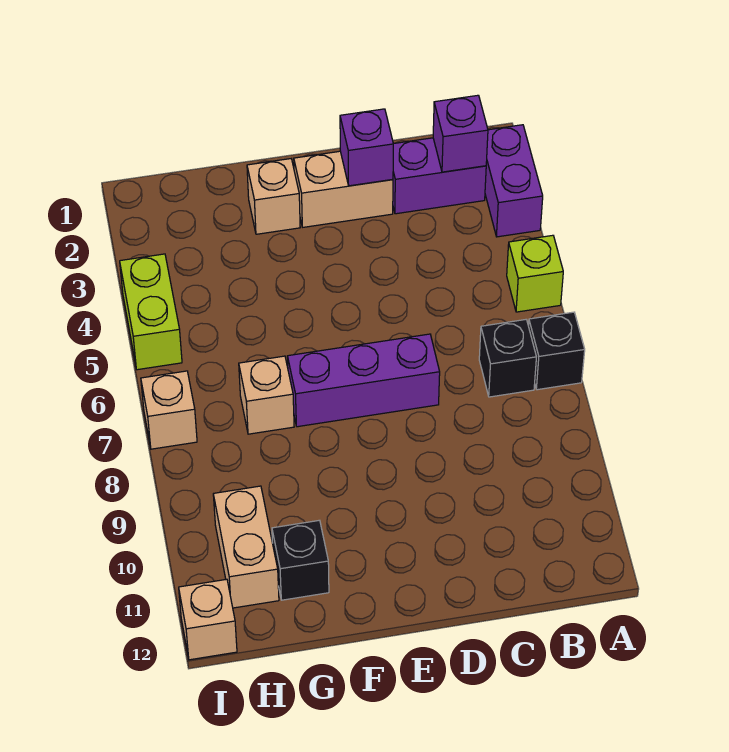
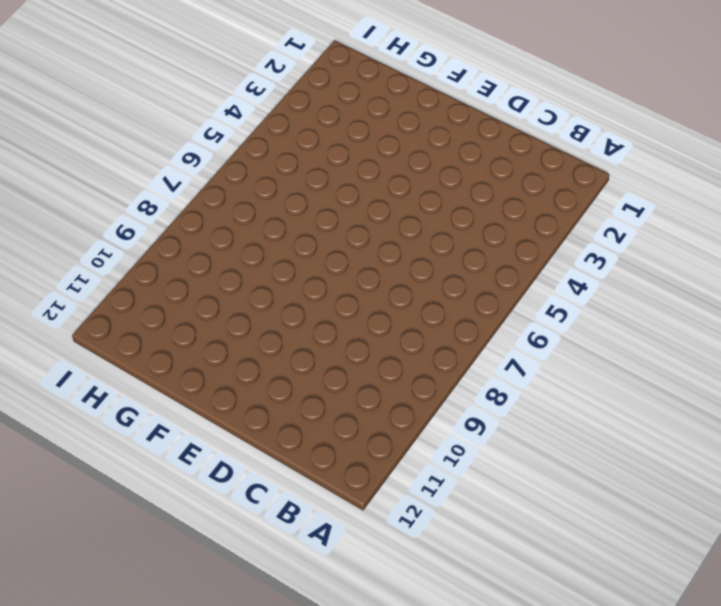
none -> purple 1x2 brick [485,125,543,237]
none -> lime 1x1 brick [507,235,563,312]
none -> black 1x1 brick [528,312,585,390]

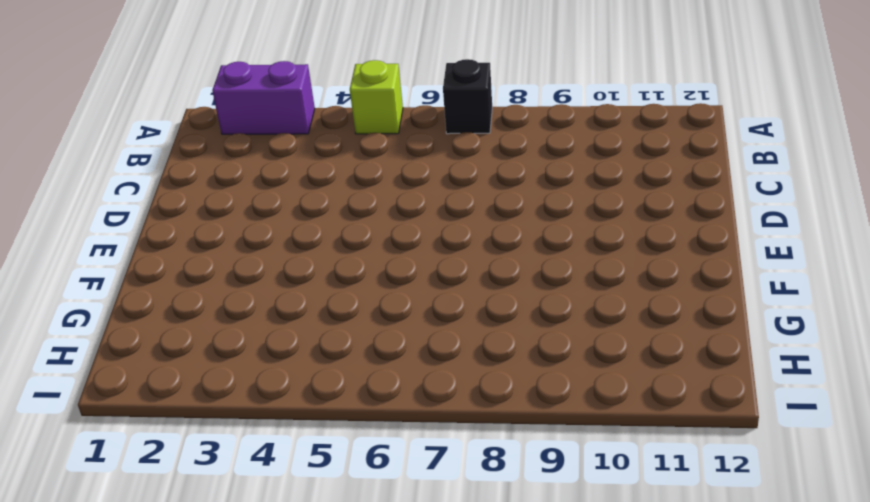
none -> purple 1x2 brick [393,138,486,214]
none -> black 1x1 brick [479,320,536,397]
none -> tan 1x2 brick [294,151,393,227]

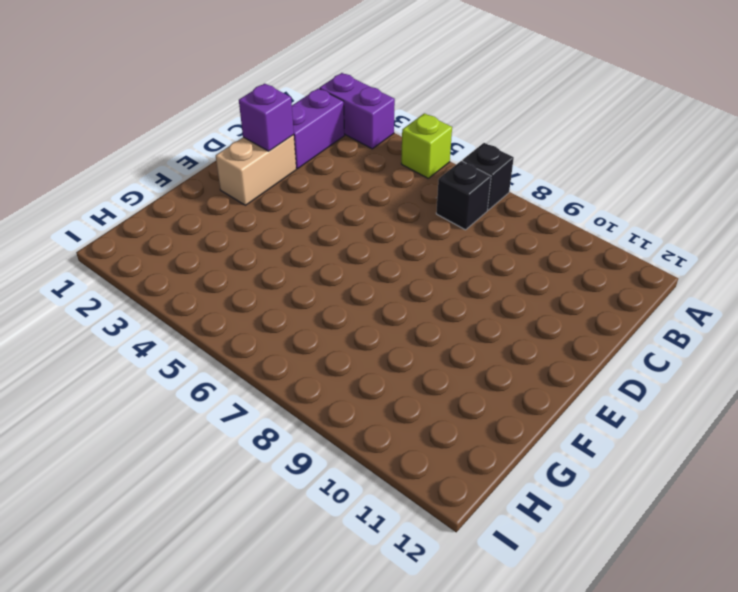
none -> purple 1x3 brick [287,334,440,427]
none -> tan 1x1 brick [247,159,300,234]
none -> tan 1x1 brick [239,356,294,434]

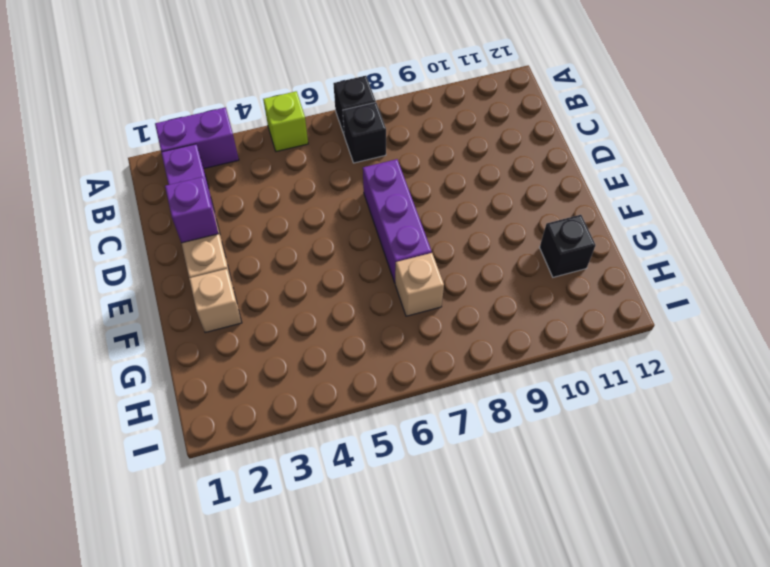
none -> tan 1x2 brick [213,486,279,608]
none -> lime 1x2 brick [120,254,182,370]
none -> tan 1x1 brick [141,371,197,449]

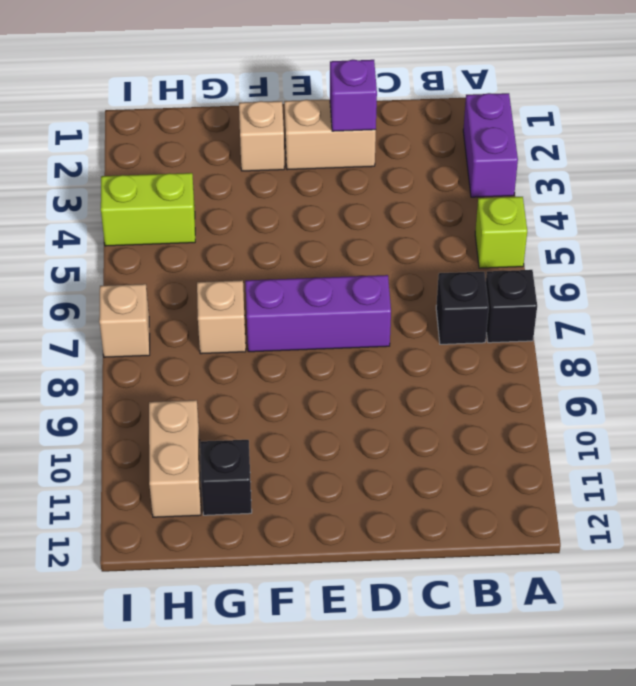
lime 1x2 brick [101,173,195,246] -> lime 1x2 brick turned to [120,254,182,370]
none -> purple 1x2 brick [393,138,486,214]
none -> tan 1x1 brick [179,579,237,660]
none -> purple 1x1 brick [433,95,488,172]

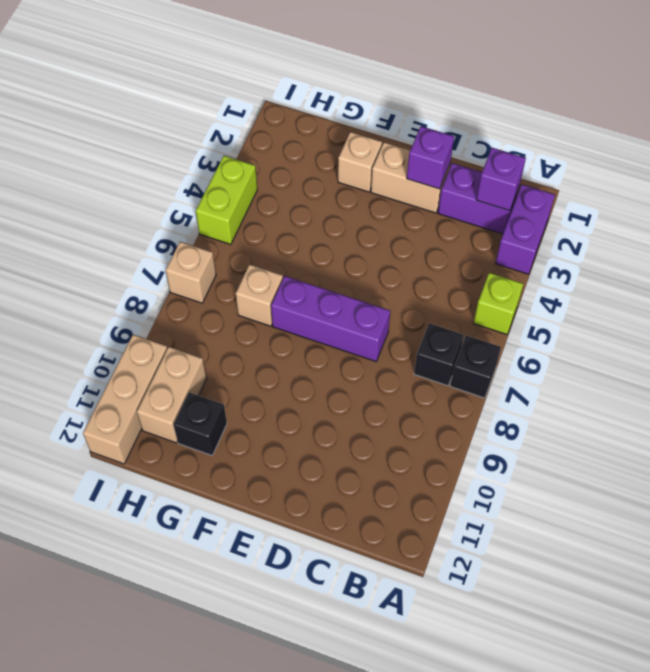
tan 1x3 brick [83,335,167,464] -> tan 1x1 brick [179,579,237,660]

